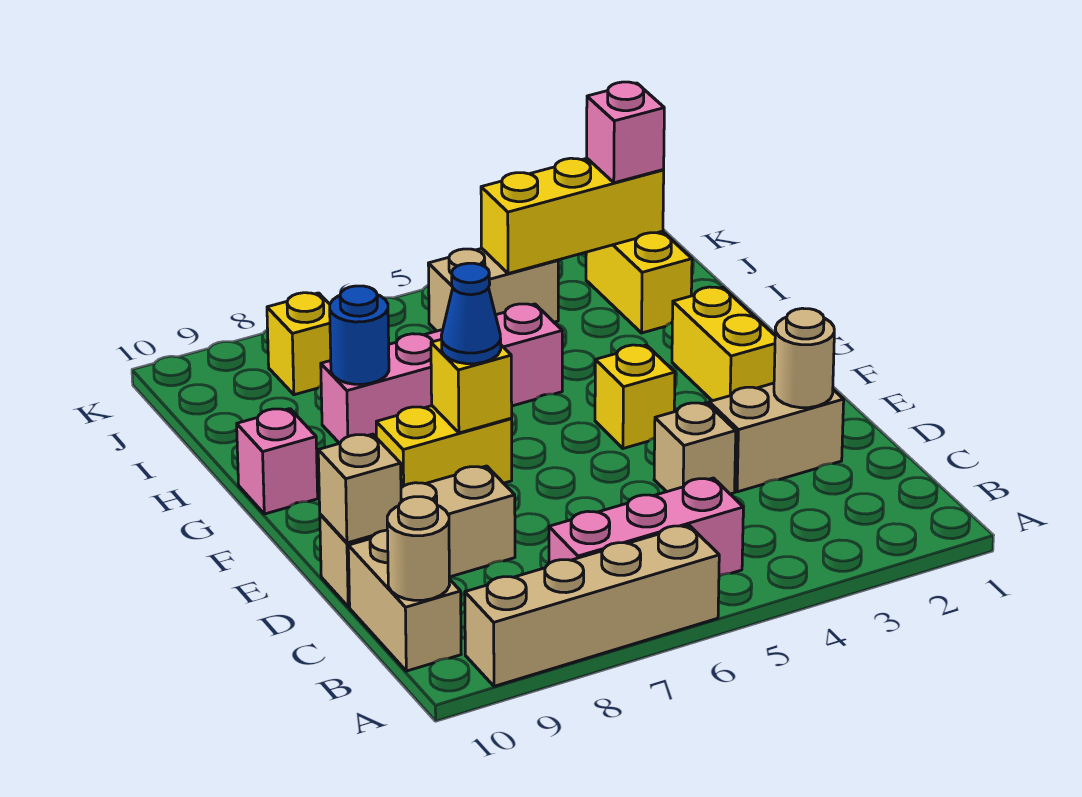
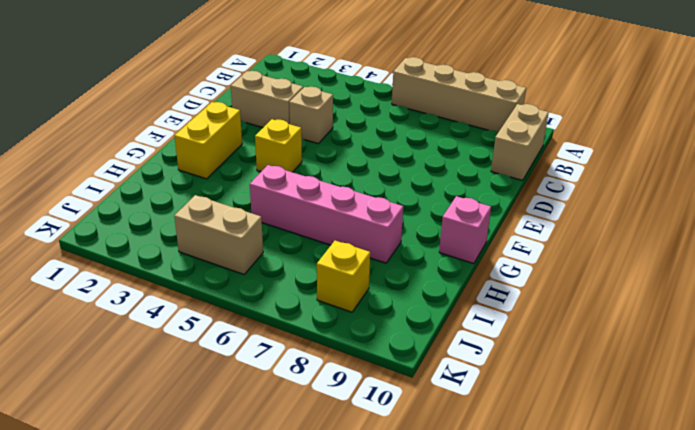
none -> pink 1x3 brick [549,478,743,576]
none -> tan 1x3 brick [320,466,515,607]
none -> yellow 1x2 brick [376,406,512,488]

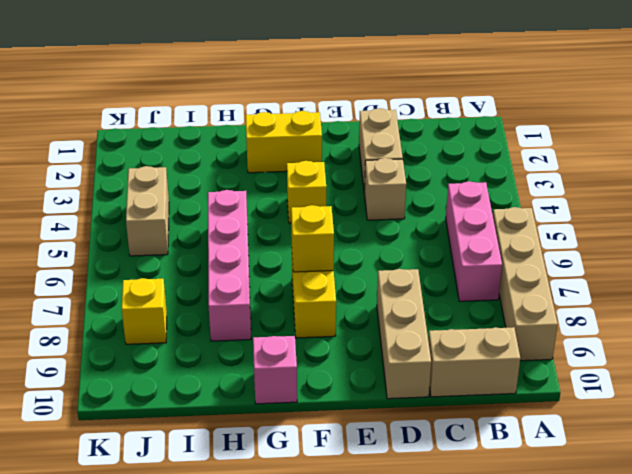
none -> yellow 1x2 brick [586,231,692,333]
none -> tan 1x1 round brick [387,497,450,600]
none -> tan 1x1 round brick [774,308,834,408]

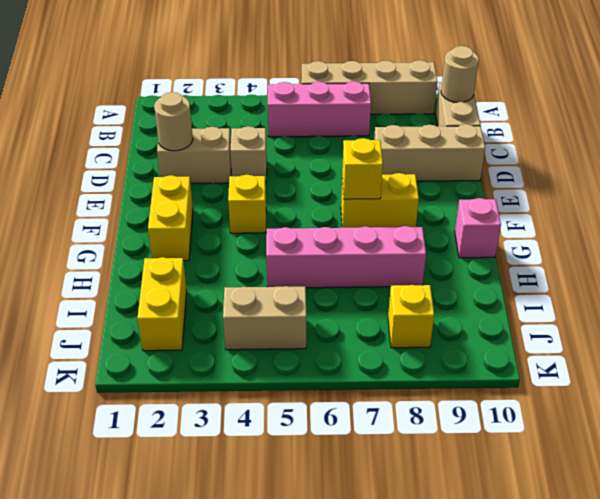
none -> tan 1x1 brick [318,434,401,543]
none -> blue 1x1 round brick [330,286,389,384]
none -> yellow 1x3 brick [481,158,664,274]

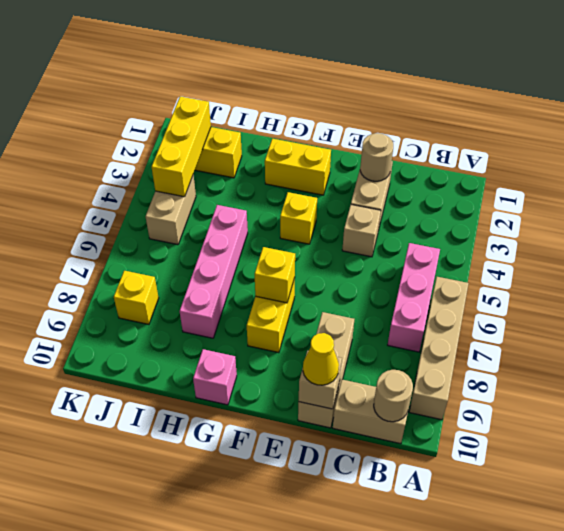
yellow 1x1 cone [303,333,339,385] -> none
none -> blue 1x1 round brick [330,286,389,384]
none -> blue 1x1 cone [441,263,501,364]
none -> pink 1x1 brick [587,82,664,183]

